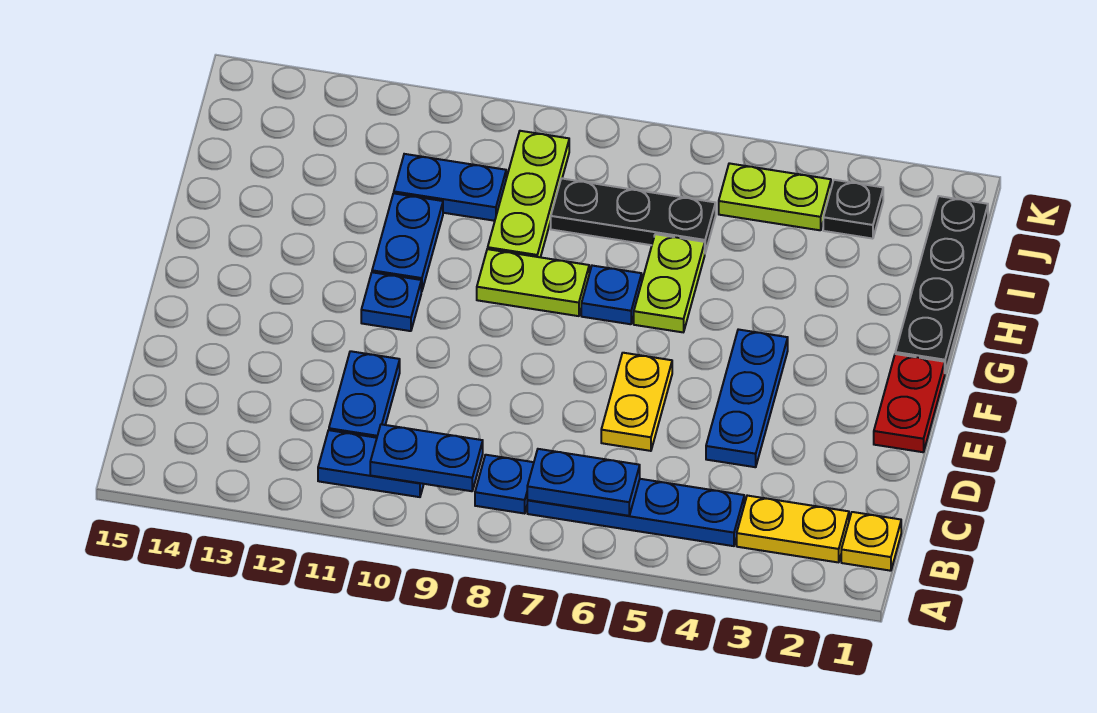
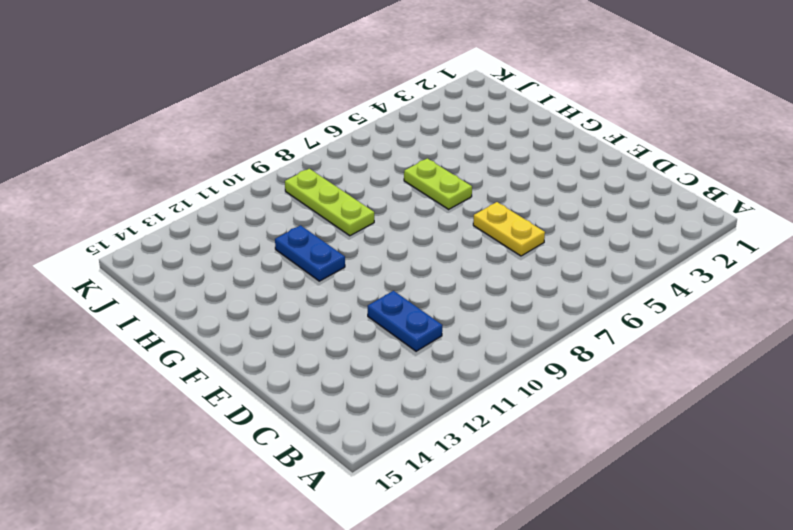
none -> yellow 1x1 plate [841,512,901,571]
none -> yellow 1x2 plate [737,496,849,562]
none -> blue 1x4 plate [527,479,744,546]

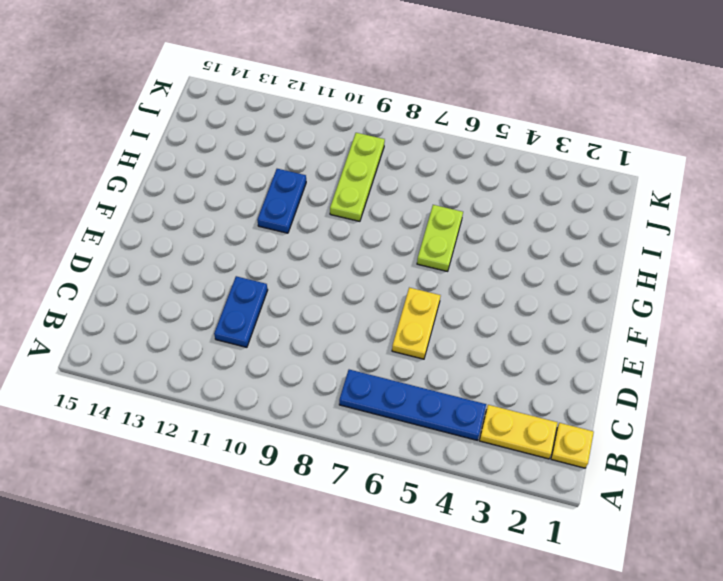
none -> blue 1x1 plate [475,455,534,513]
none -> blue 1x2 plate [318,430,424,497]
none -> blue 1x3 plate [706,329,788,467]

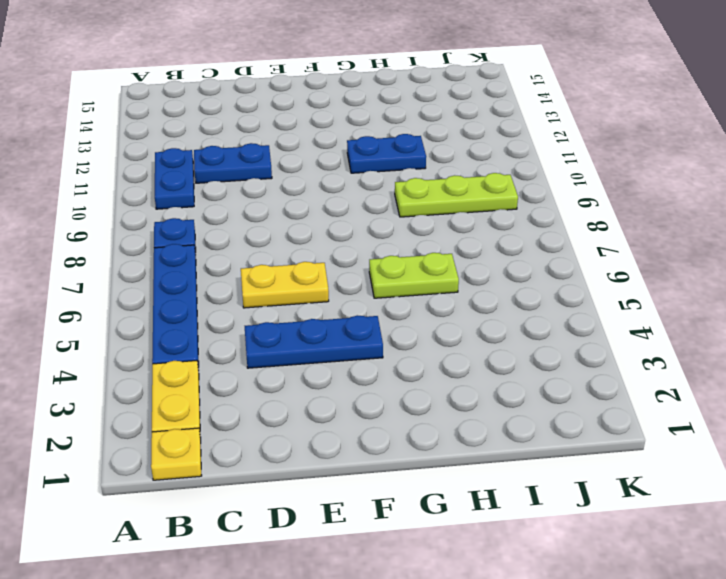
none -> red 1x2 plate [874,354,945,452]
none -> blue 1x1 plate [361,272,421,331]
none -> black 1x4 plate [895,196,988,372]

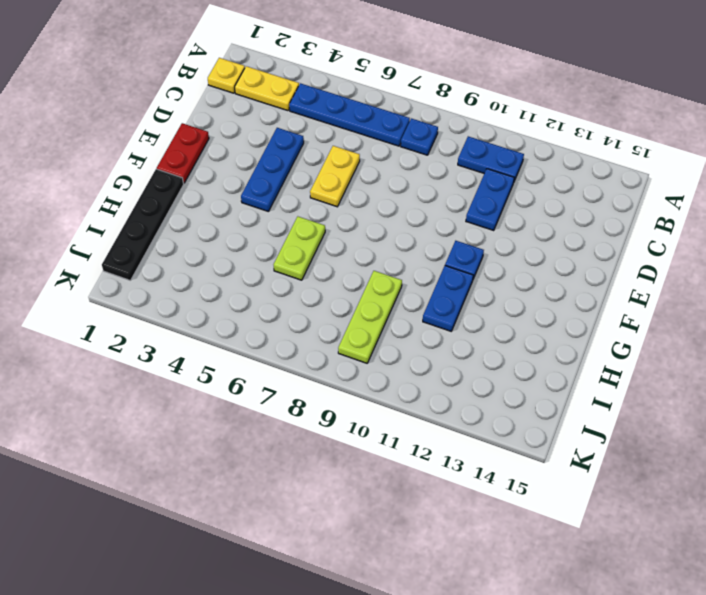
none -> blue 1x1 plate [581,266,642,324]
none -> lime 1x2 plate [477,249,589,316]
none -> black 1x3 plate [551,178,716,253]

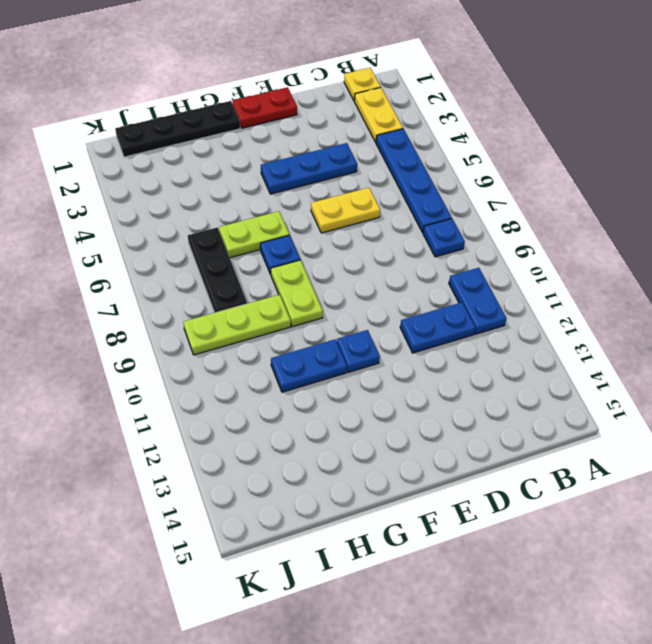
none -> blue 1x2 plate [394,154,506,221]
none -> black 1x1 plate [823,180,883,239]
none -> lime 1x2 plate [719,163,831,230]

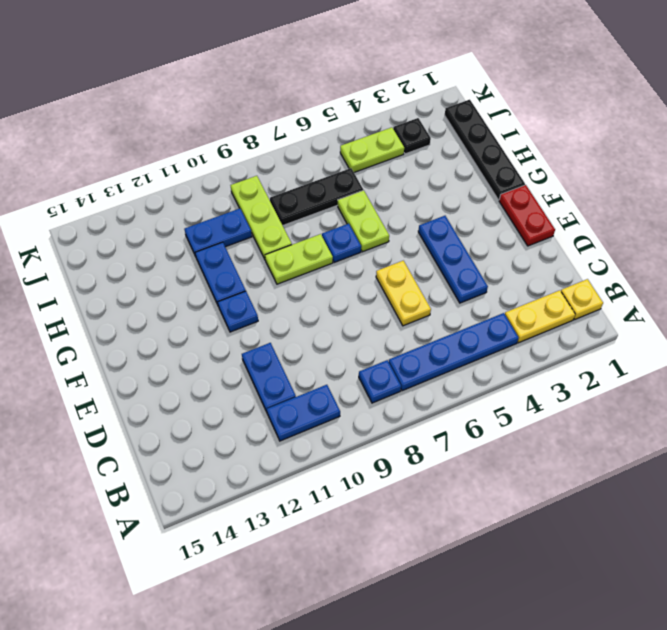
none -> blue 1x2 plate [527,449,640,516]
none -> blue 1x2 plate [370,424,483,491]

